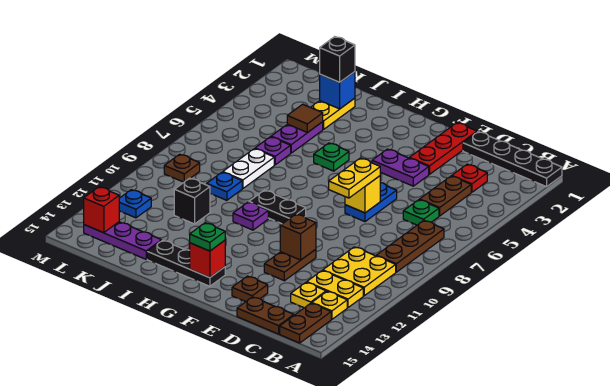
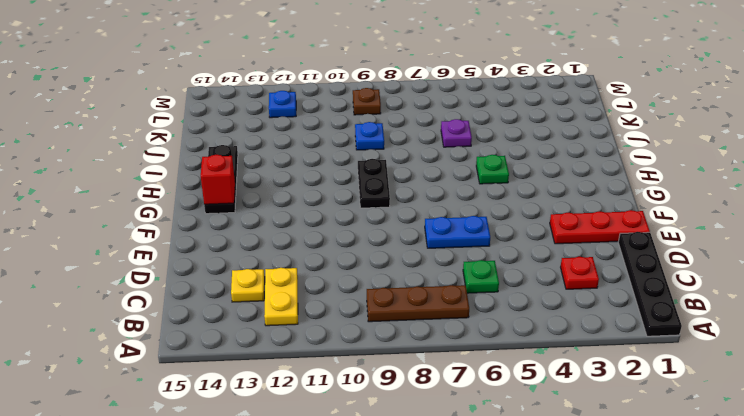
none -> yellow 2x2 plate [323,247,396,296]
none -> yellow 1x1 plate [312,291,347,319]
none -> brown 1x2 plate [280,303,331,343]
none -> brown 1x2 plate [420,176,471,216]

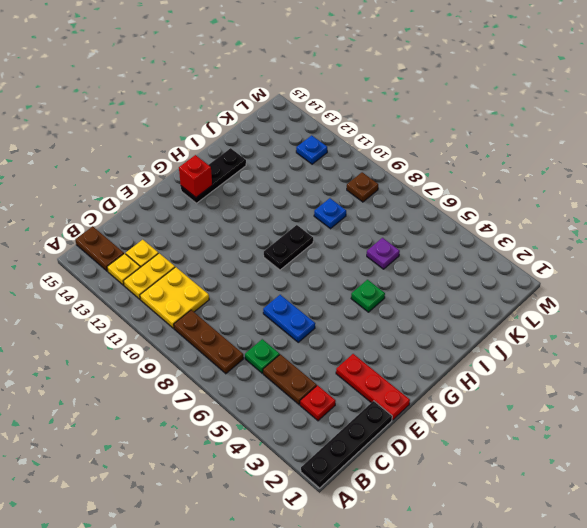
none -> brown 1x2 plate [237,297,294,334]
none -> purple 1x2 plate [372,149,429,186]
none -> brown 1x2 plate [264,249,316,281]
none -> brown 1x1 plate [232,276,268,302]

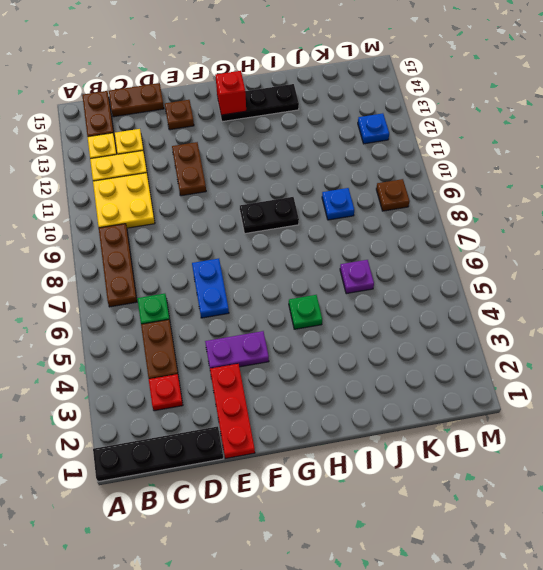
none -> purple 1x1 plate [233,202,268,230]
none -> yellow 1x2 plate [311,98,355,129]
none -> purple 1x2 plate [271,122,323,153]
none -> white 1x2 plate [223,149,274,189]

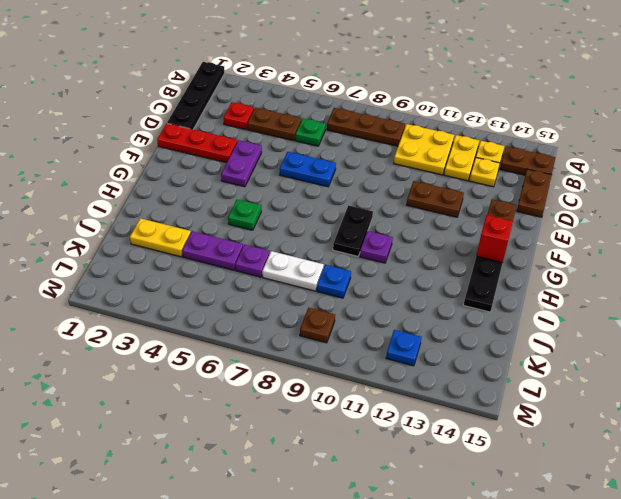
none -> black 1x1 brick [174,178,210,224]
none -> purple 1x3 plate [84,222,162,259]
none -> yellow 1x1 brick [345,176,380,213]
none -> brown 1x1 brick [280,214,316,260]

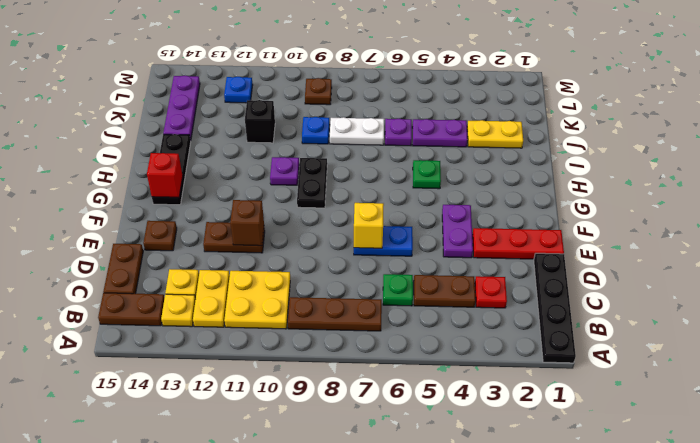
none -> blue 1x1 brick [320,72,355,109]
none -> brown 1x1 tile [287,104,323,132]
none -> red 1x1 brick [84,187,119,233]
none -> yellow 1x2 plate [329,158,380,198]

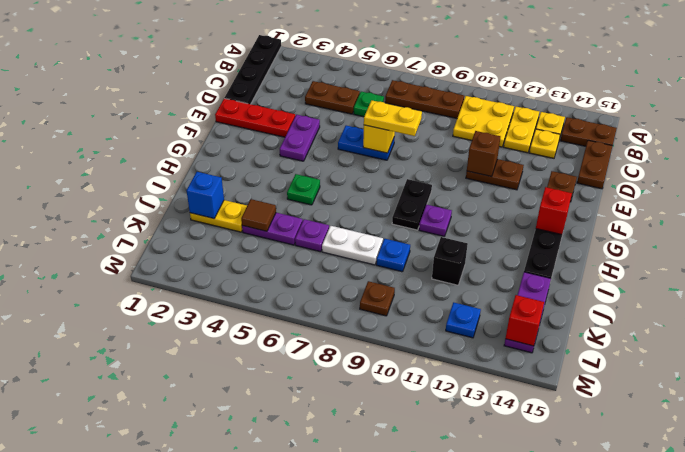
none -> red 1x1 plate [452,164,487,192]
none -> green 1x1 plate [190,223,225,251]
none -> black 1x1 brick [320,37,355,82]

